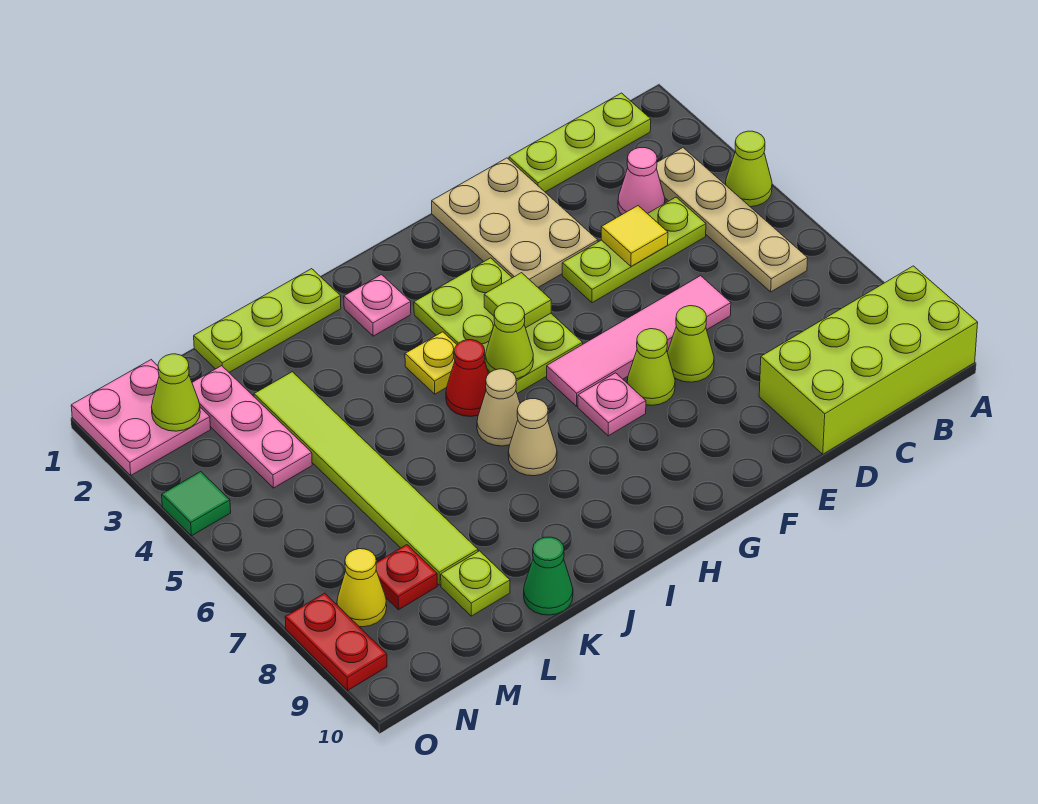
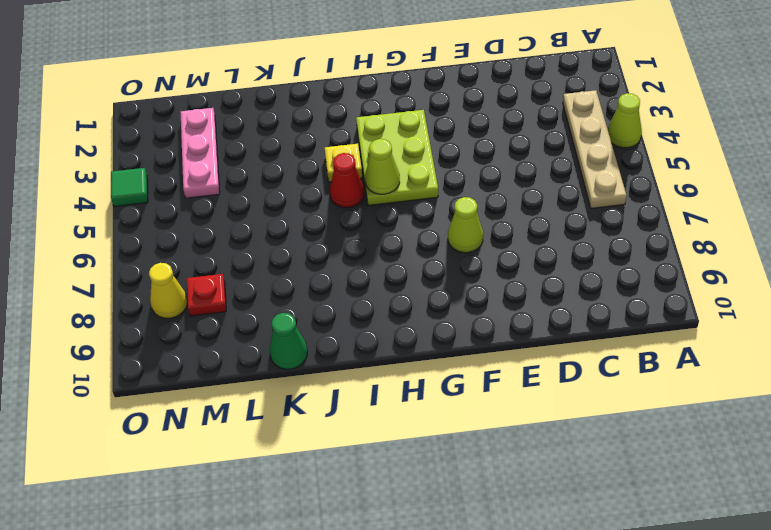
none -> lime 2x4 brick [759,266,978,454]
none -> lime 1x3 plate [509,93,651,192]
none -> pink 1x1 cone [618,148,665,214]
none -> lime 1x3 plate [562,197,706,303]

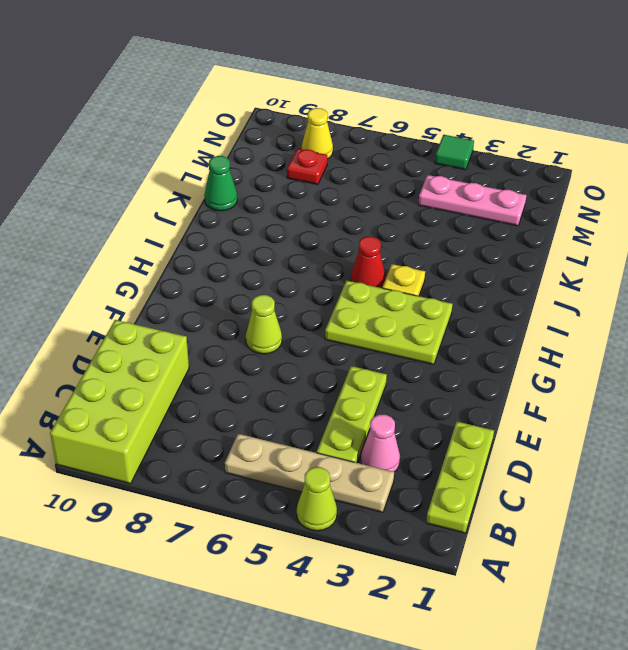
none -> pink 1x4 tile [547,276,731,406]
none -> tan 2x3 plate [432,158,598,287]
none -> lime 1x1 cone [667,306,714,382]
none -> pink 1x1 plate [578,373,646,436]

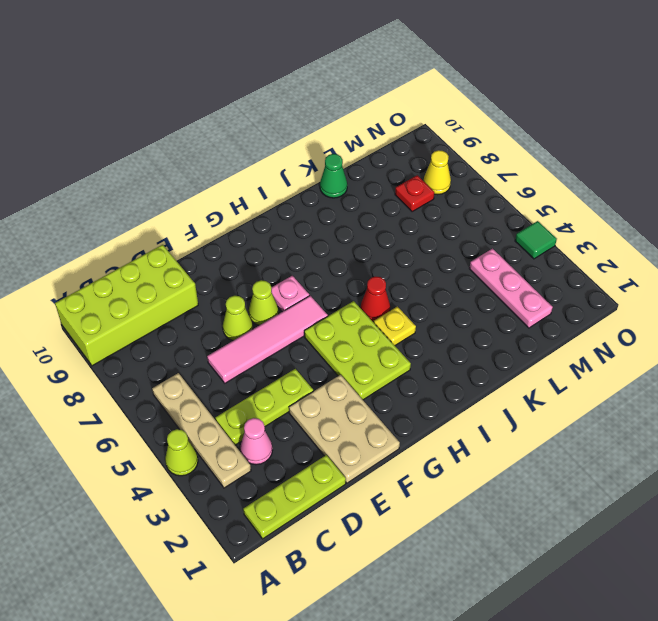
none -> pink 1x1 plate [344,275,411,336]
none -> tan 1x1 cone [477,369,520,446]
none -> tan 1x1 cone [508,399,557,476]
none -> lime 1x3 plate [194,269,341,372]

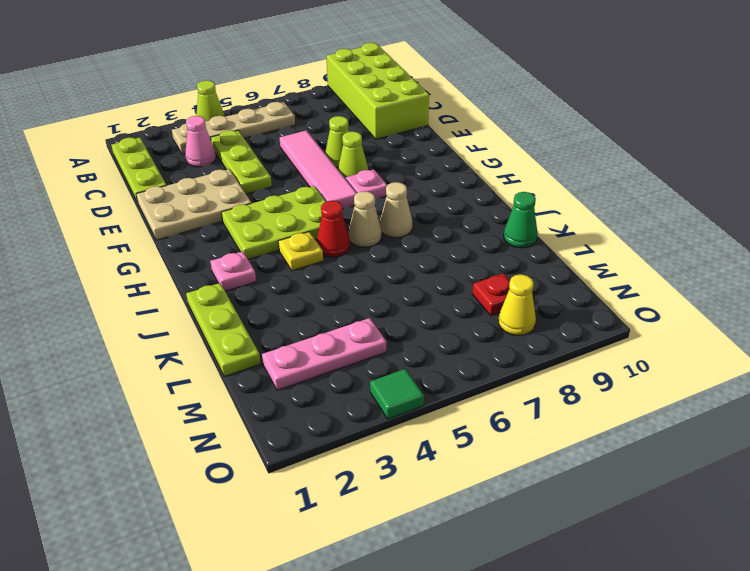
none -> lime 1x6 tile [254,372,478,585]
none -> lime 1x1 plate [441,551,510,616]
none -> pink 2x2 plate [71,360,211,475]
none -> red 1x2 plate [285,593,387,690]

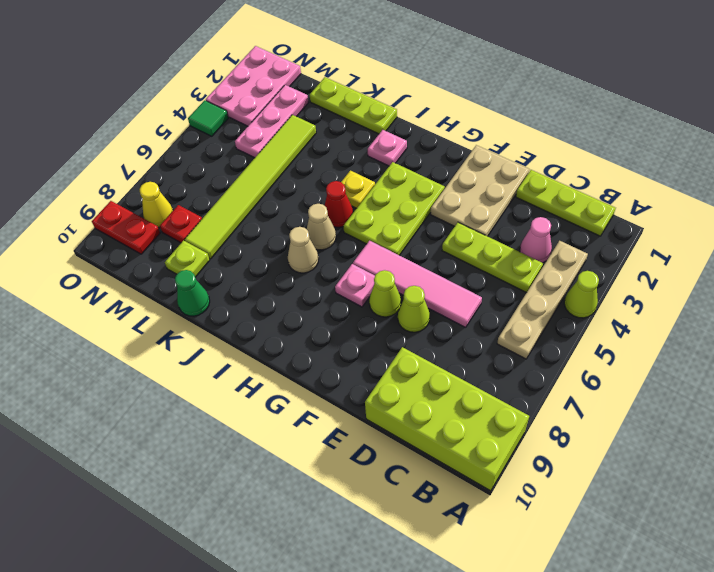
pink 2x3 plate [206,46,301,126] -> pink 2x2 plate [71,360,211,475]
red 1x2 plate [92,201,160,254] -> red 1x2 plate turned to [285,593,387,690]
none -> yellow 1x1 tile [601,206,668,266]
none -> lime 1x1 tile [484,273,551,328]
none -> lime 1x1 cone [485,303,533,379]
none -> lime 1x1 cone [151,354,200,431]

